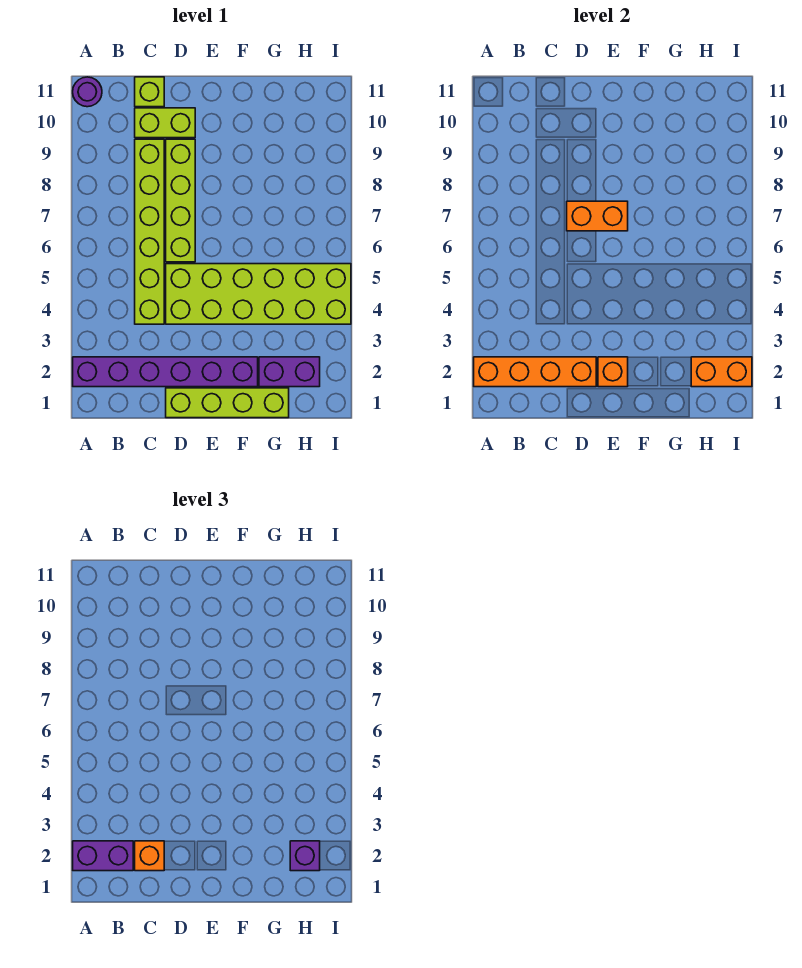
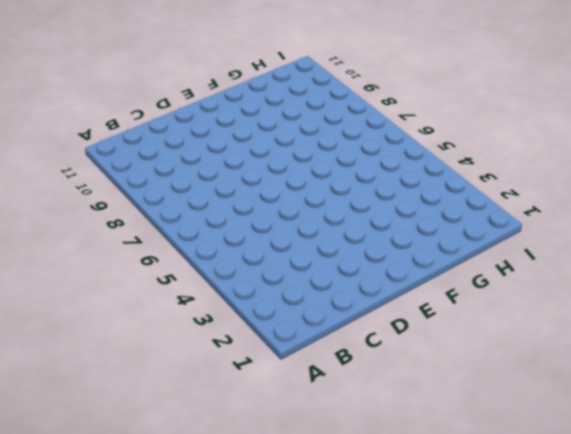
none -> purple 1x6 brick [73,357,258,387]
none -> purple 1x1 round brick [73,77,102,107]
none -> lime 1x6 brick [135,139,164,324]

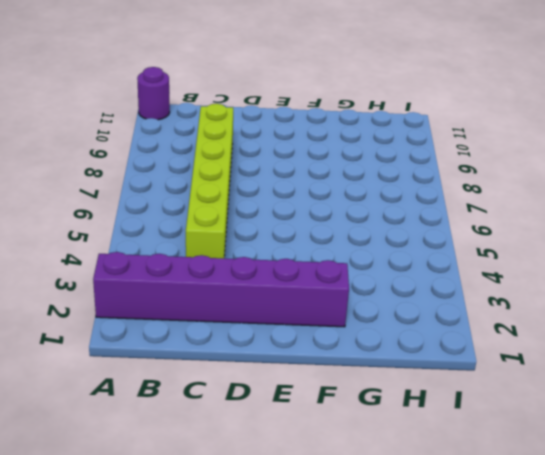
none -> lime 1x2 brick [135,108,195,138]
none -> lime 1x1 brick [135,77,164,107]
none -> lime 1x4 brick [166,388,289,418]

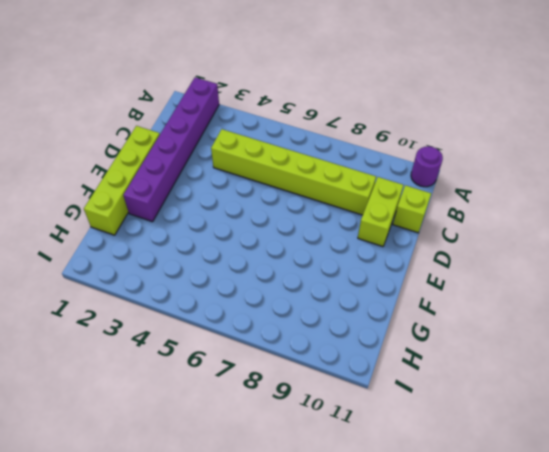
none -> lime 2x6 brick [166,264,351,324]
none -> lime 1x4 brick [166,139,195,262]
none -> purple 1x2 brick [259,357,320,387]

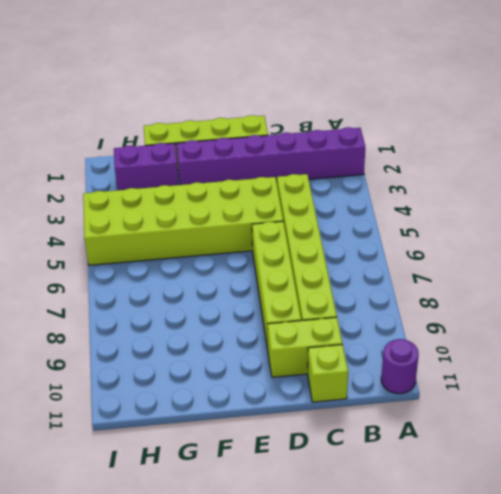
none -> orange 1x4 brick [474,357,596,387]
none -> orange 1x2 brick [567,201,628,231]
none -> orange 1x1 brick [598,357,628,387]

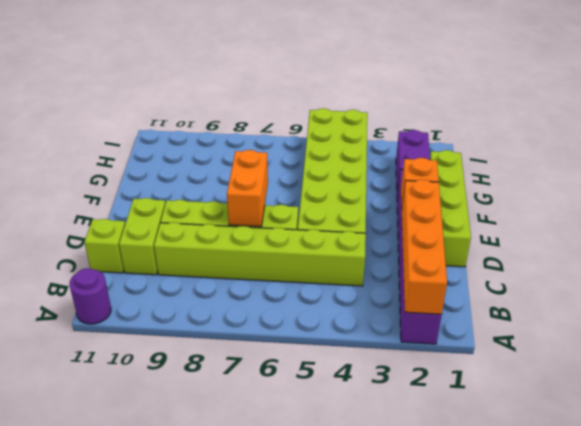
none -> orange 1x2 brick [691,357,752,387]
none -> purple 1x2 brick [73,841,133,871]
none -> orange 1x1 brick [135,841,164,871]

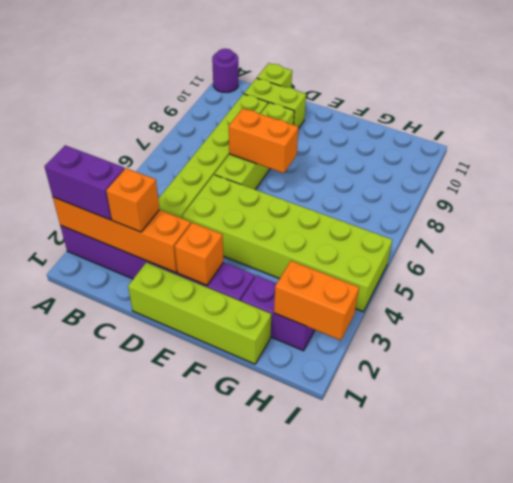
none -> purple 1x1 brick [290,841,320,871]

